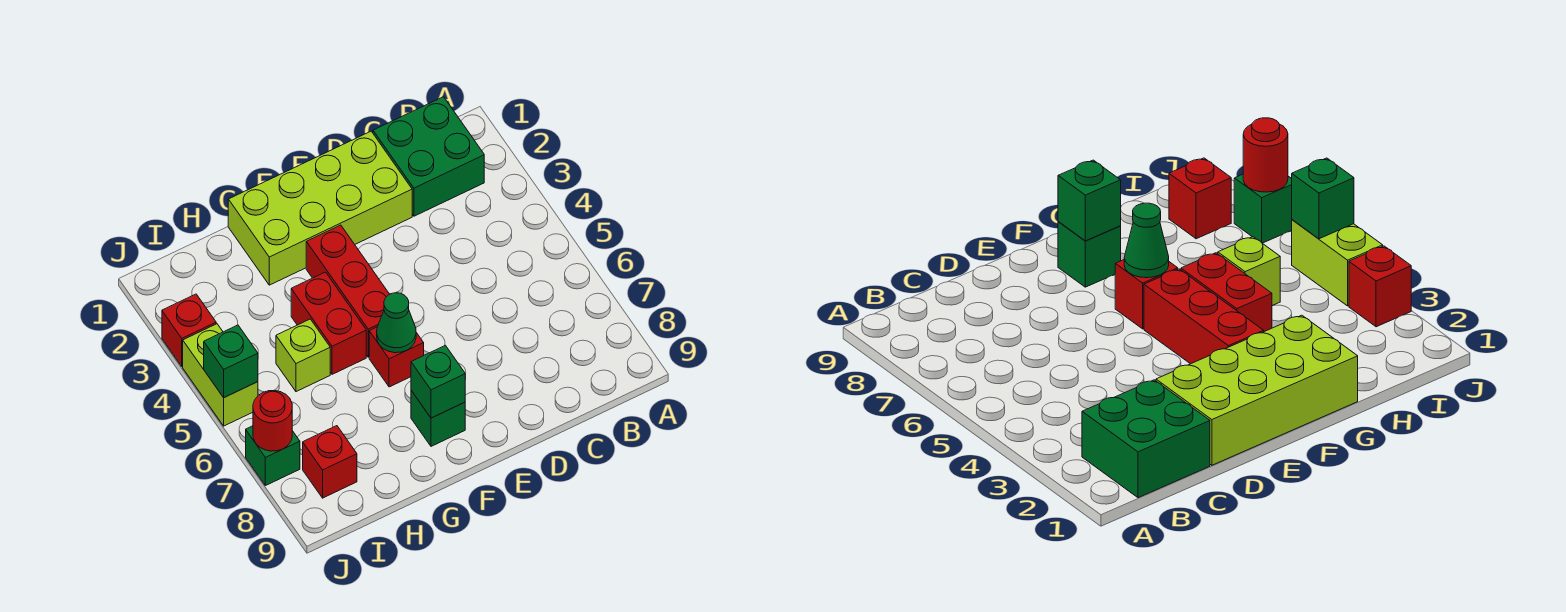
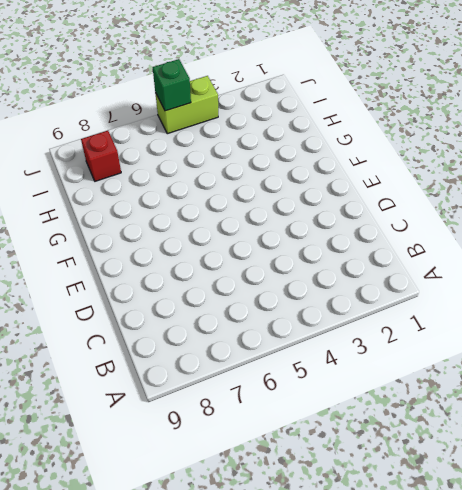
none -> green 2x2 brick [373,97,484,216]
none -> lime 2x4 brick [228,131,412,285]
none -> red 1x3 brick [306,225,390,357]

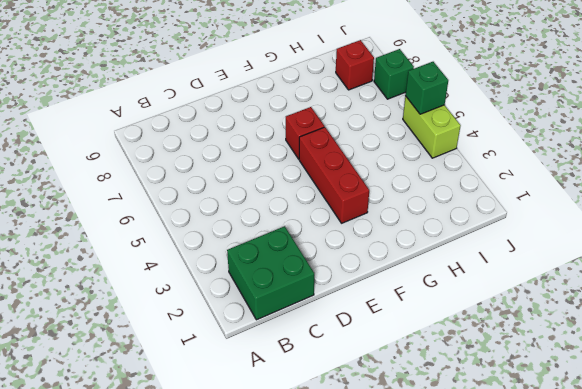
none -> lime 2x4 brick [228,131,412,285]
none -> green 1x1 brick [411,391,465,446]
none -> red 1x2 brick [291,272,366,374]

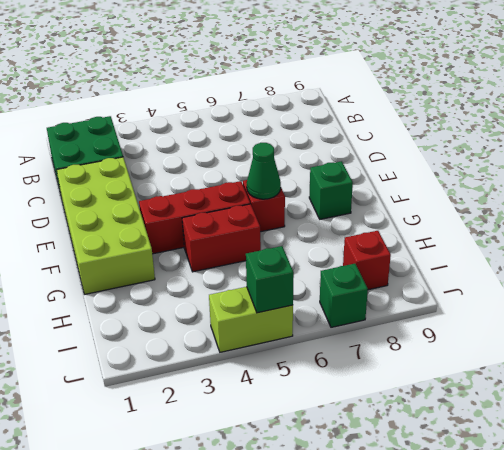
none -> lime 1x1 brick [276,319,330,392]
none -> red 1x1 brick [162,294,216,366]
none -> green 1x1 brick [411,345,465,418]

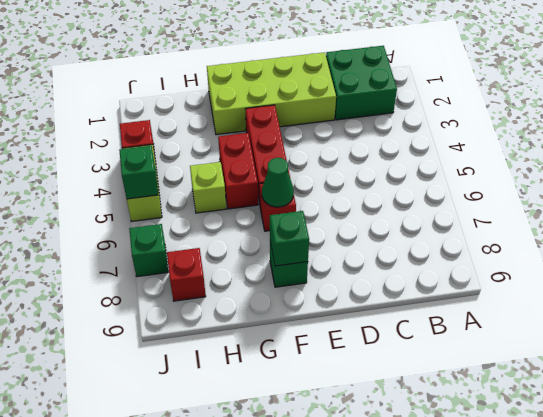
none -> red 1x1 round brick [253,390,292,451]

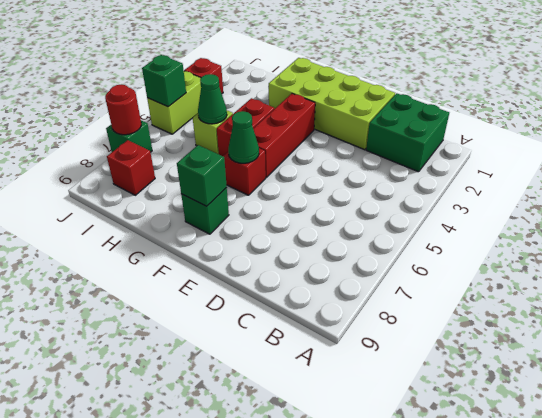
green 1x1 cone [198,74,227,124] -> none

